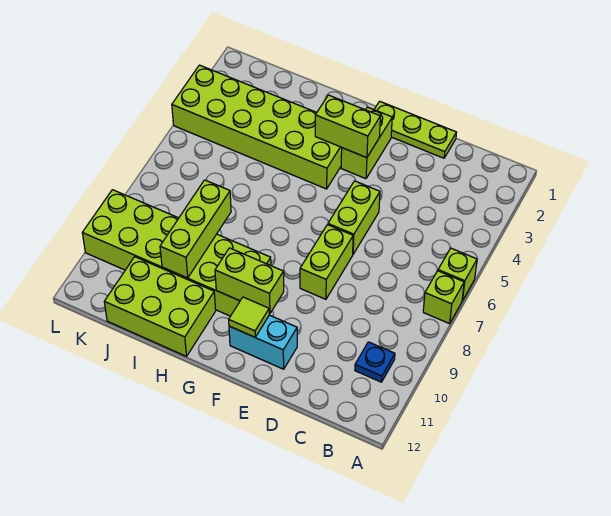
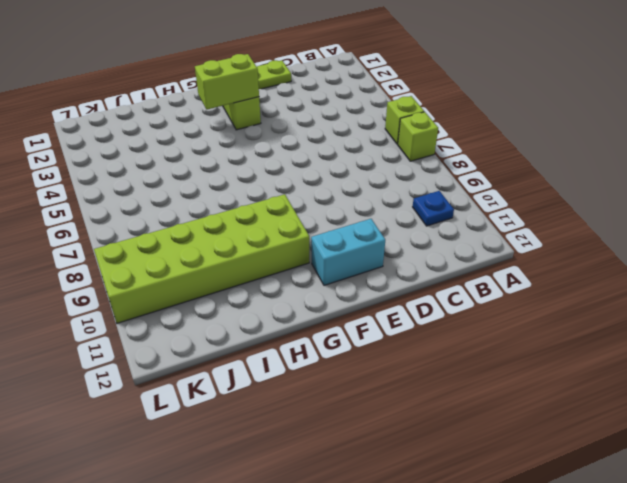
none -> lime 1x2 brick [328,181,380,254]
none -> lime 1x2 brick [300,225,353,299]
none -> lime 2x6 brick [172,65,342,189]

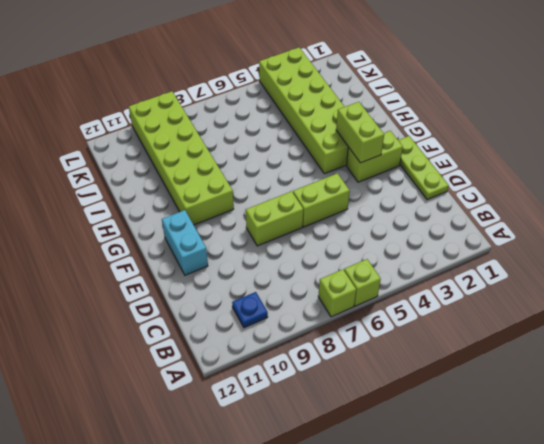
none -> lime 2x3 brick [104,257,216,356]
none -> lime 1x2 brick [215,248,284,314]
none -> lime 1x1 tile [229,297,269,337]

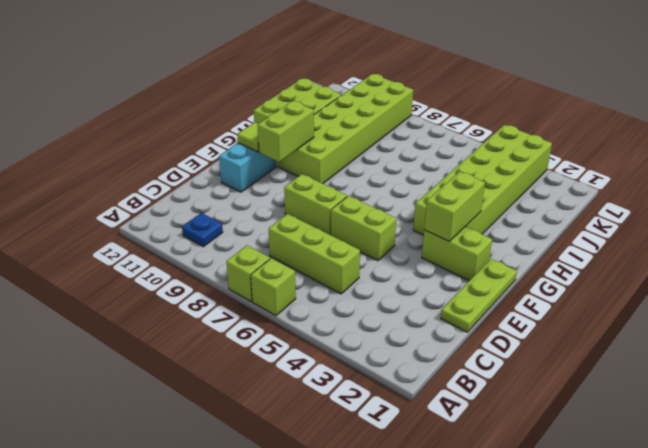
lime 1x3 brick [269,214,360,294] -> lime 1x3 brick moved to [160,180,231,278]

